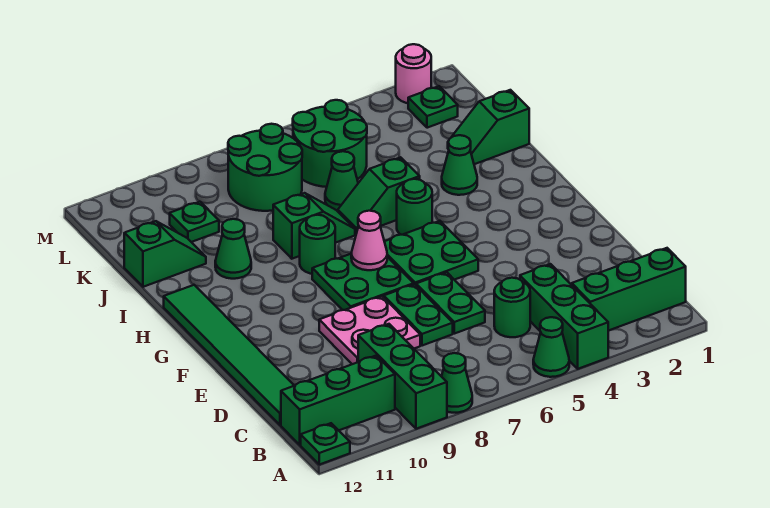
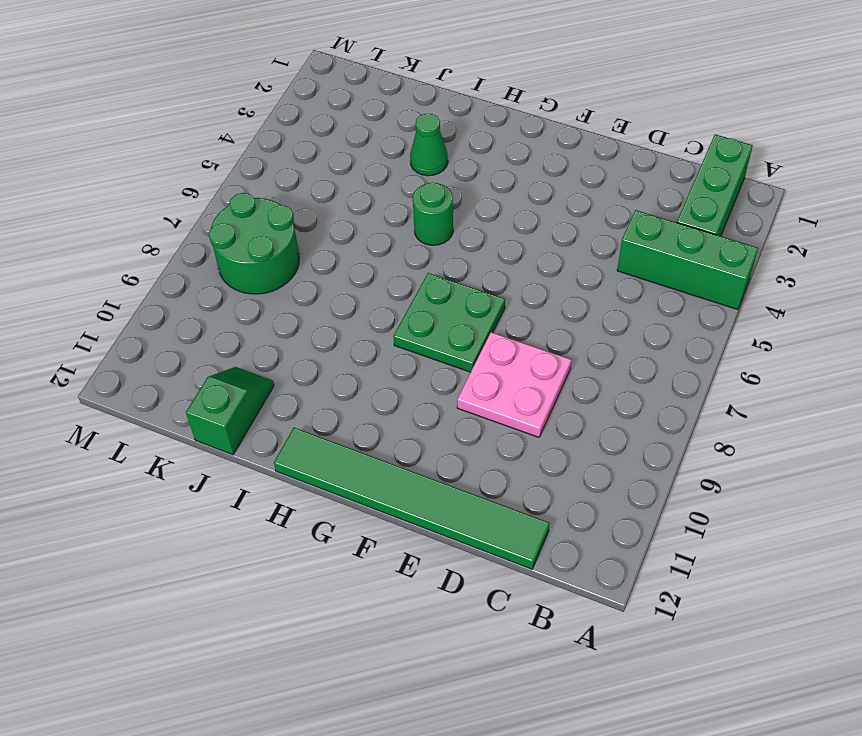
none -> green 1x1 cone [533,317,569,377]
none -> green 1x1 cone [441,353,472,413]
none -> green 1x3 brick [358,324,447,429]

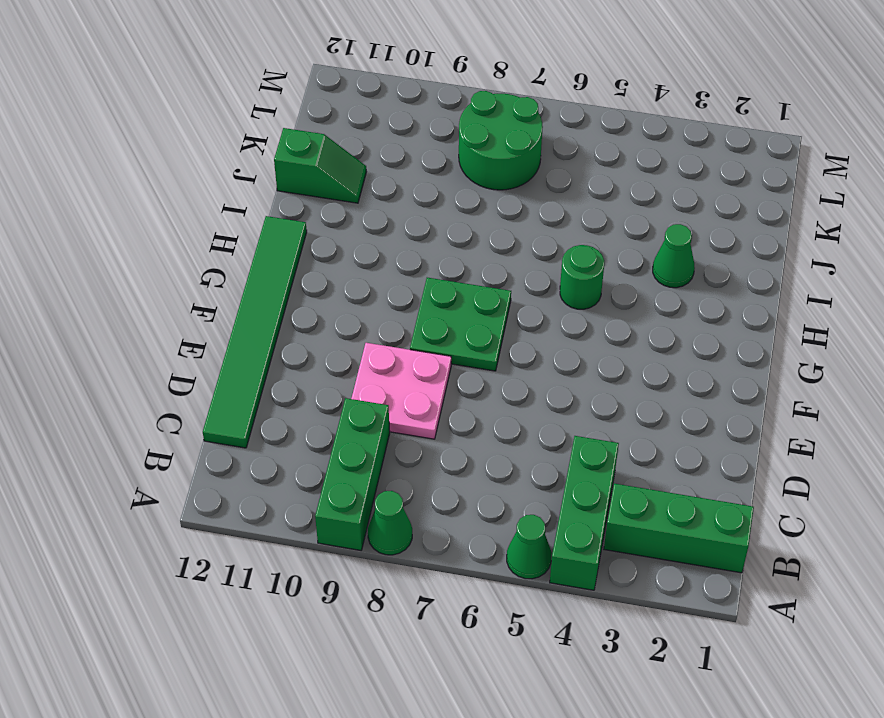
none -> green 1x1 plate [301,423,350,465]
none -> green 1x3 brick [281,356,395,445]
none -> green 1x1 round brick [494,278,530,337]

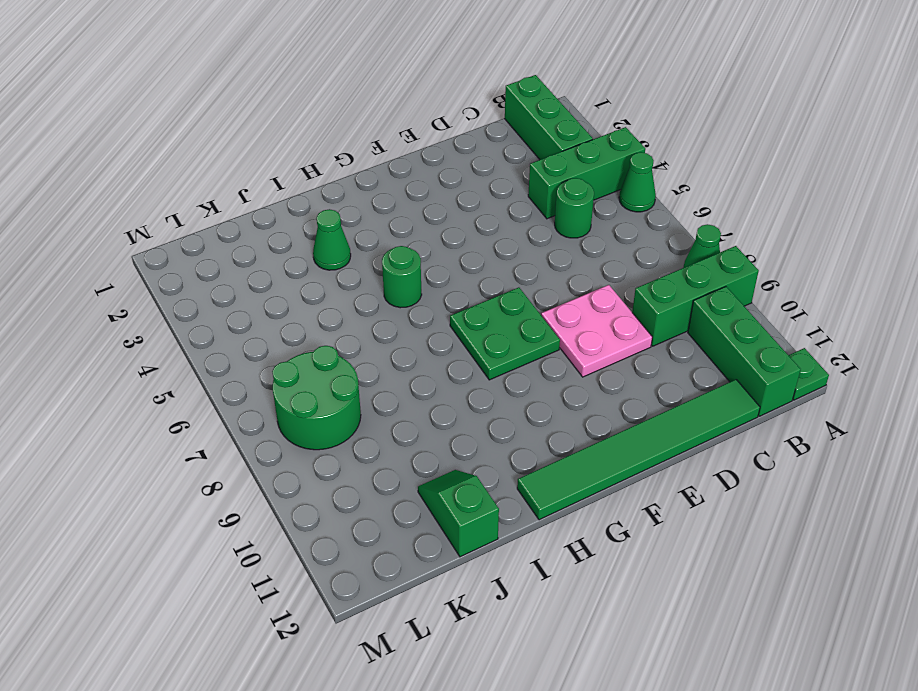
none -> green 1x2 plate [416,272,485,334]
none -> green 1x2 plate [384,284,453,346]
none -> green 2x2 plate [384,221,478,285]

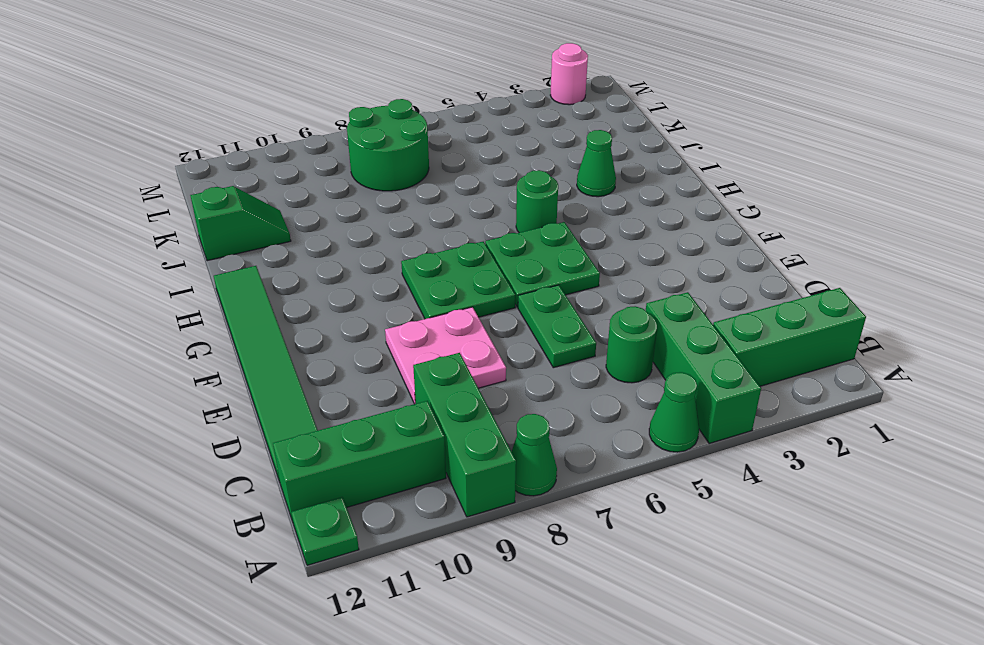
none -> green 1x2 plate [384,284,453,346]
none -> green 1x1 round brick [300,215,335,274]
none -> green 1x2 slope [338,157,420,234]

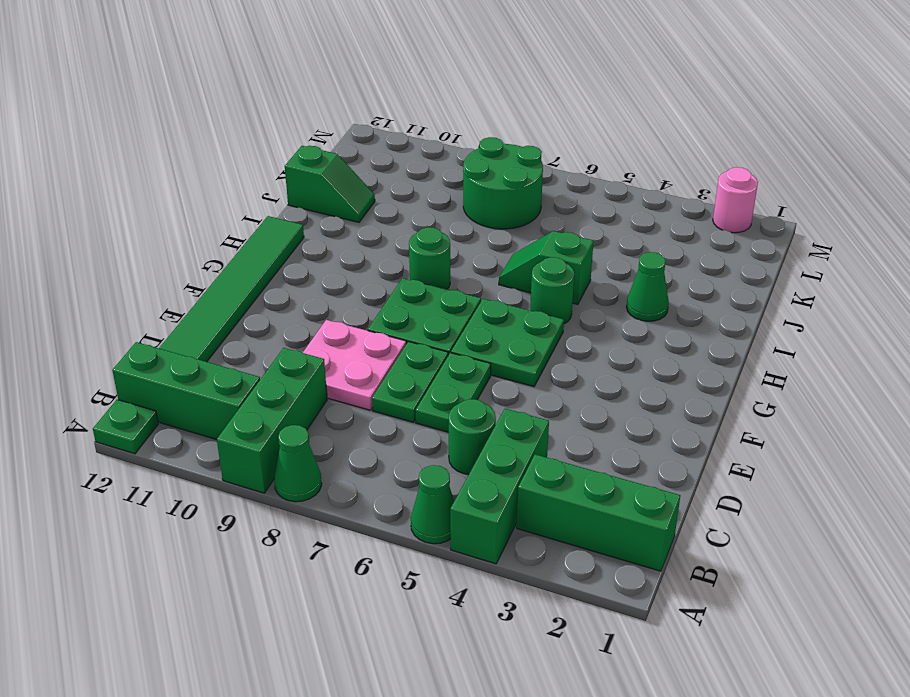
none -> green 1x2 slope [273,193,355,259]
none -> green 1x1 cone [215,219,251,279]
none -> green 1x2 slope [451,90,529,164]

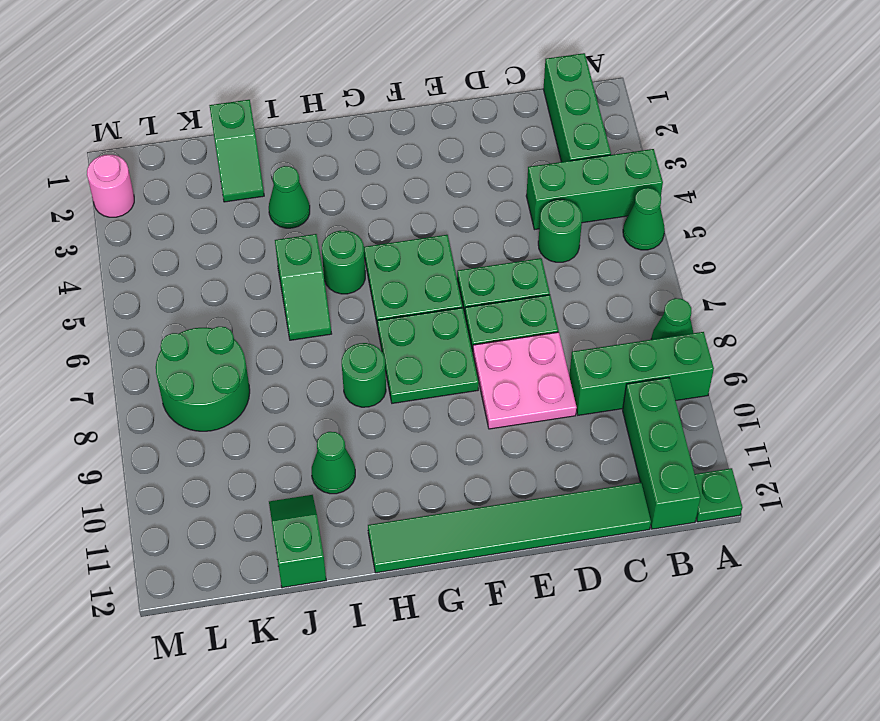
none -> green 1x2 slope [273,193,355,259]
none -> green 1x1 cone [325,151,358,210]
none -> green 2x2 round brick [293,100,367,187]

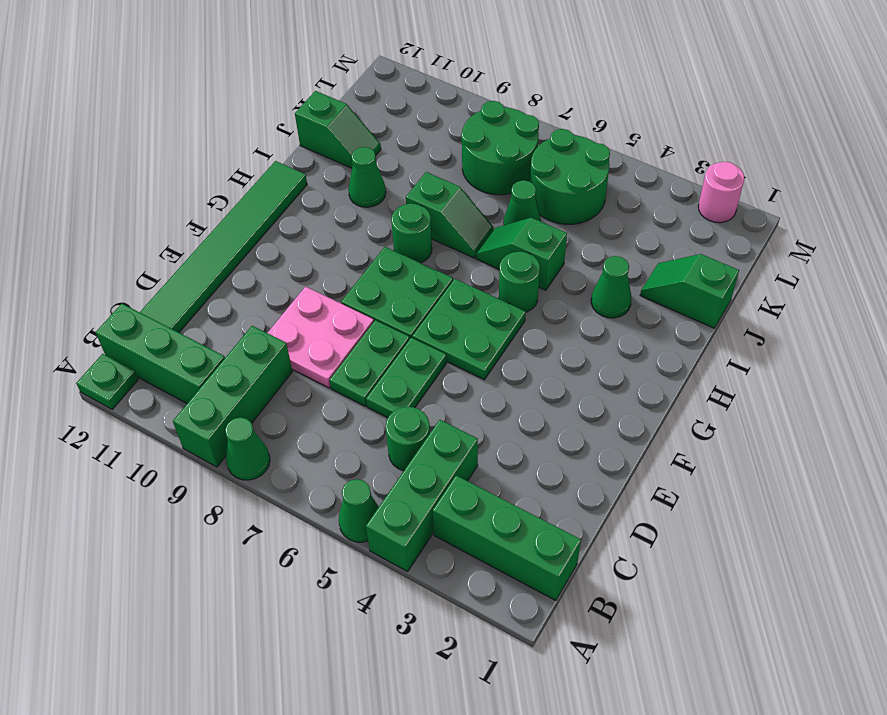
none -> green 1x1 plate [170,202,219,242]
none -> green 1x1 plate [408,86,458,128]
none -> pink 1x1 cone [351,211,387,270]

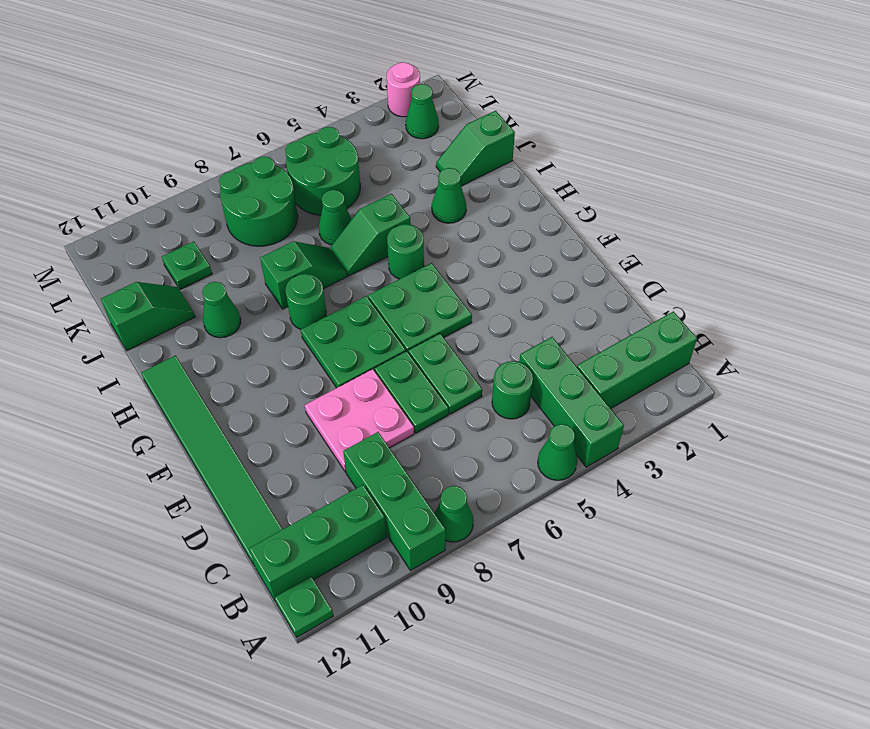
green 1x1 cone [406,84,439,139] -> green 1x1 plate [408,86,458,128]
none -> pink 1x1 cone [351,211,387,270]

